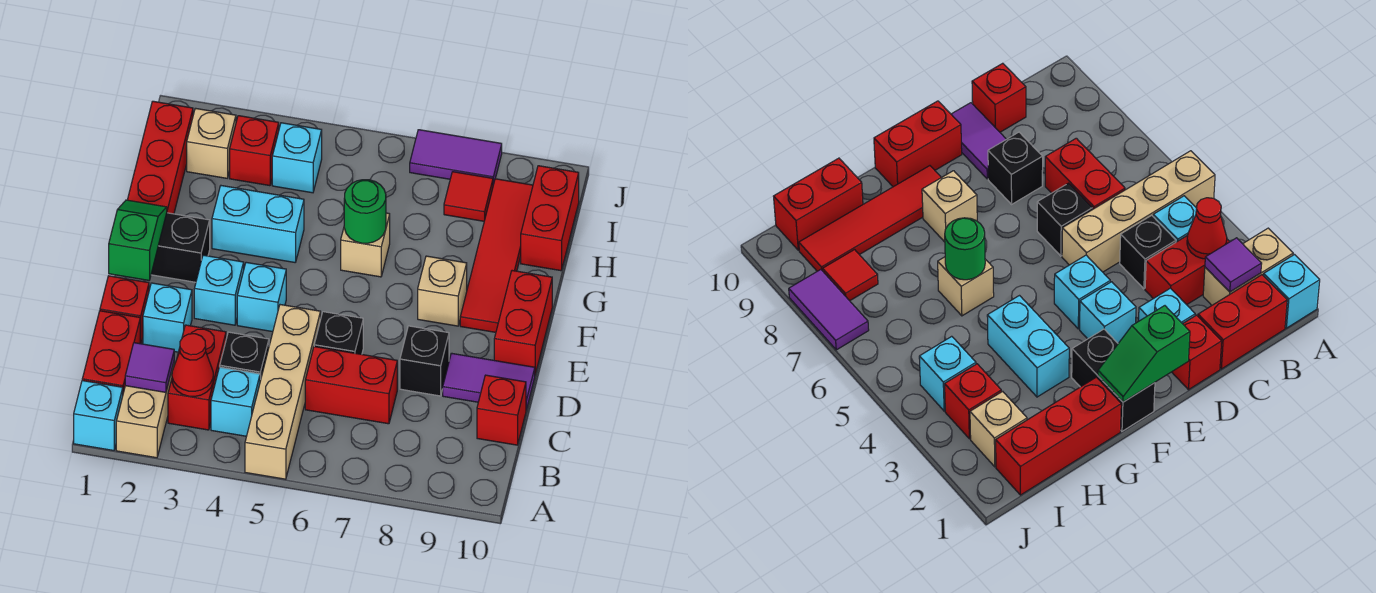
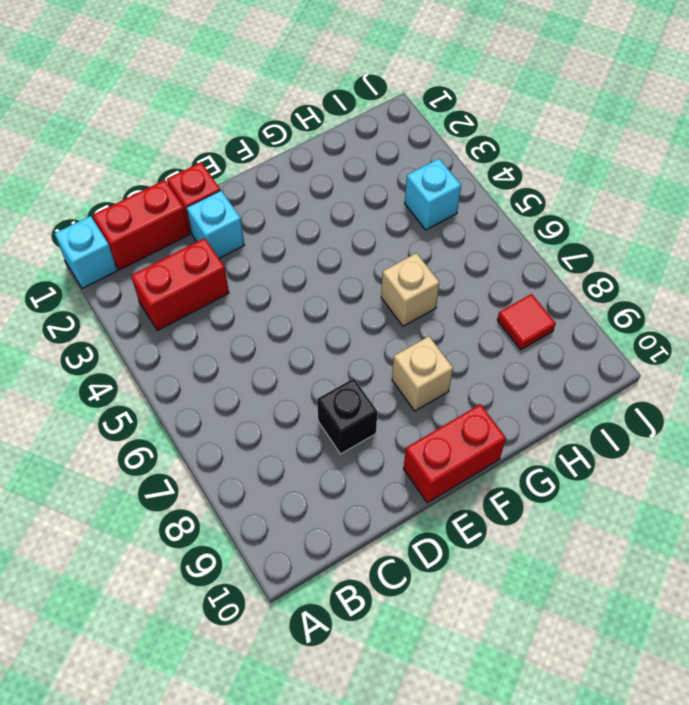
none -> tan 1x2 brick [116,363,174,458]
none -> tan 1x4 brick [245,305,321,479]
none -> cyan 1x1 brick [211,367,260,436]
none -> black 1x1 brick [220,332,269,381]

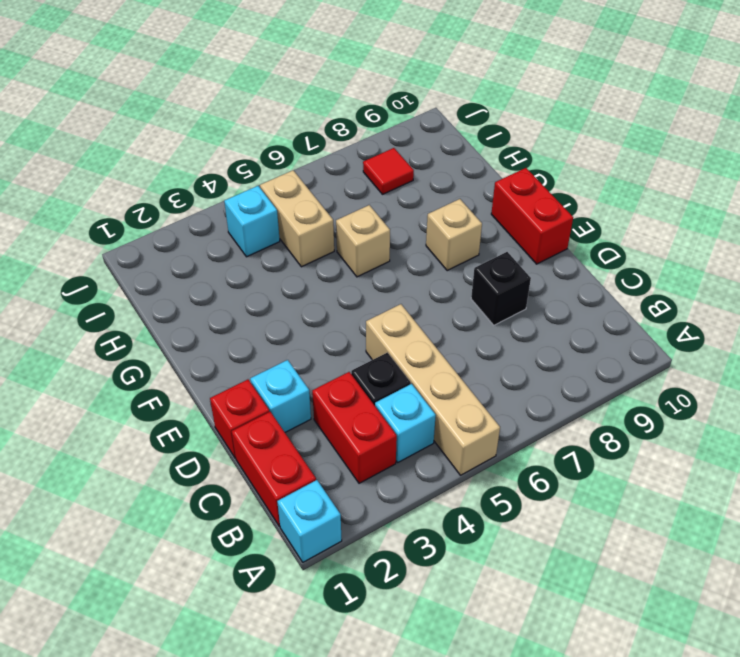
tan 1x2 brick [260,170,334,267] -> tan 1x2 brick moved to [116,363,174,458]
none -> red 1x2 brick [305,347,397,424]
none -> red 1x1 brick [477,375,526,445]
none -> black 1x1 brick [314,312,363,354]
none -> purple 1x2 tile [443,353,535,410]

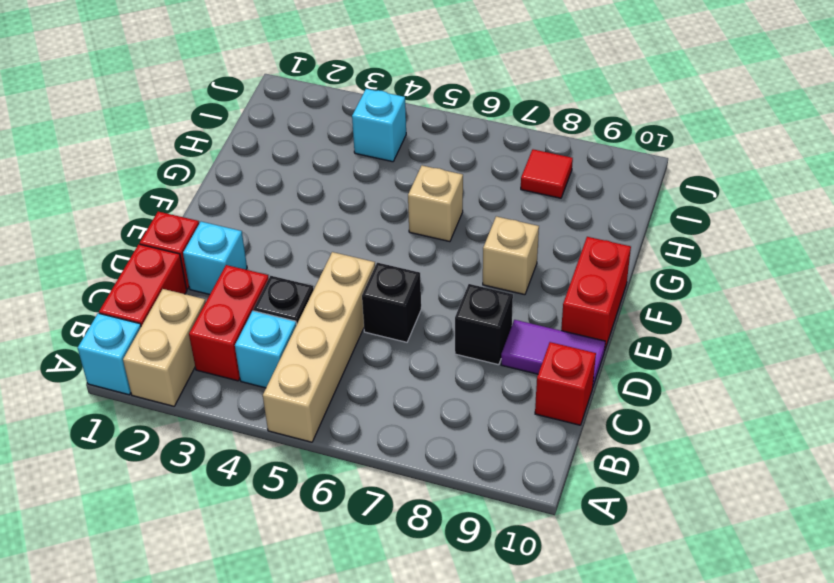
none -> red 1x2 brick [305,347,397,424]
none -> cyan 1x1 brick [194,255,244,325]
none -> cyan 1x1 brick [237,262,286,332]
none -> black 1x2 brick [151,213,210,282]

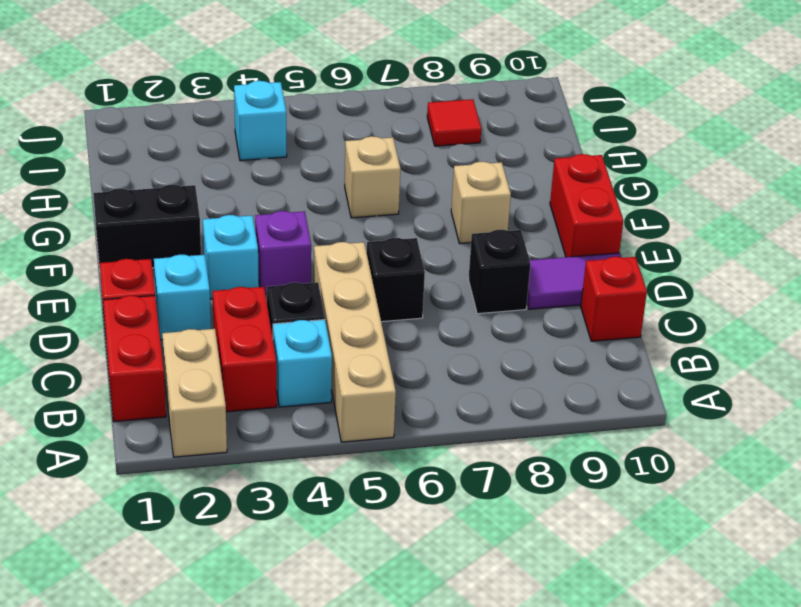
purple 1x1 brick [255,211,311,294] -> cyan 1x1 brick [237,262,286,332]
none -> cyan 1x1 brick [74,381,123,451]
none -> red 1x2 brick [305,347,397,424]
none -> red 1x4 tile [460,179,533,332]
none -> red 1x3 brick [128,101,193,214]

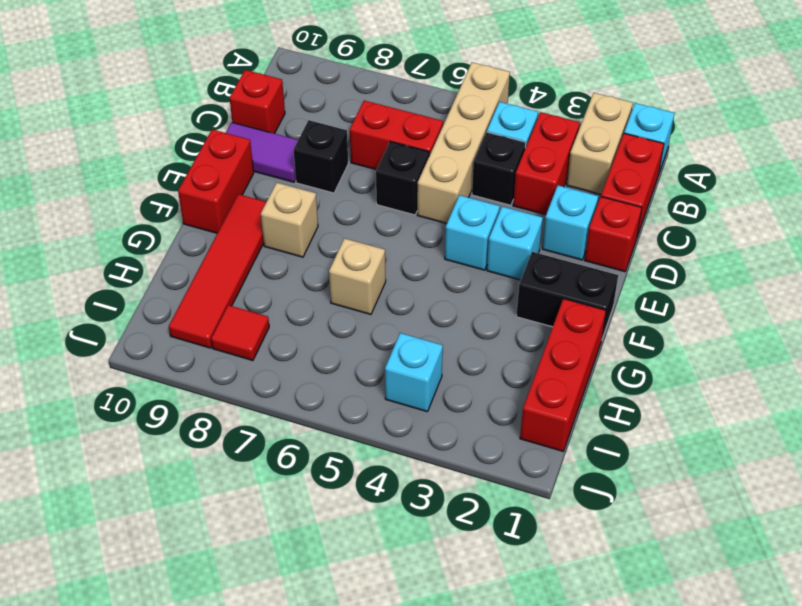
none -> cyan 1x2 brick [212,186,304,262]
none -> red 1x2 brick [521,166,579,271]
none -> tan 1x1 brick [187,108,236,178]
none -> red 1x1 brick [230,116,279,186]

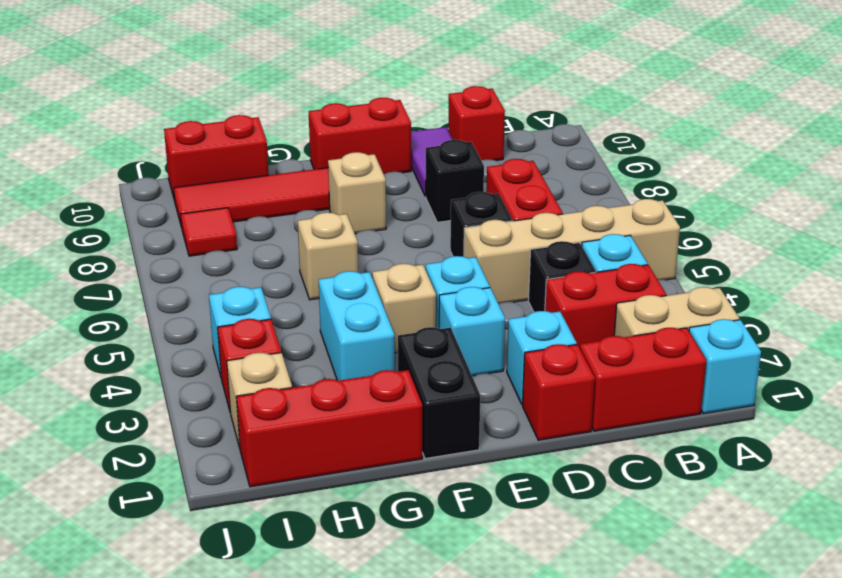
tan 1x1 brick [372,264,436,353] -> none
none -> purple 1x2 tile [410,130,502,185]
none -> purple 1x1 tile [125,343,174,392]
none -> red 1x1 cone [172,334,213,396]
none -> green 1x2 slope [109,200,167,280]

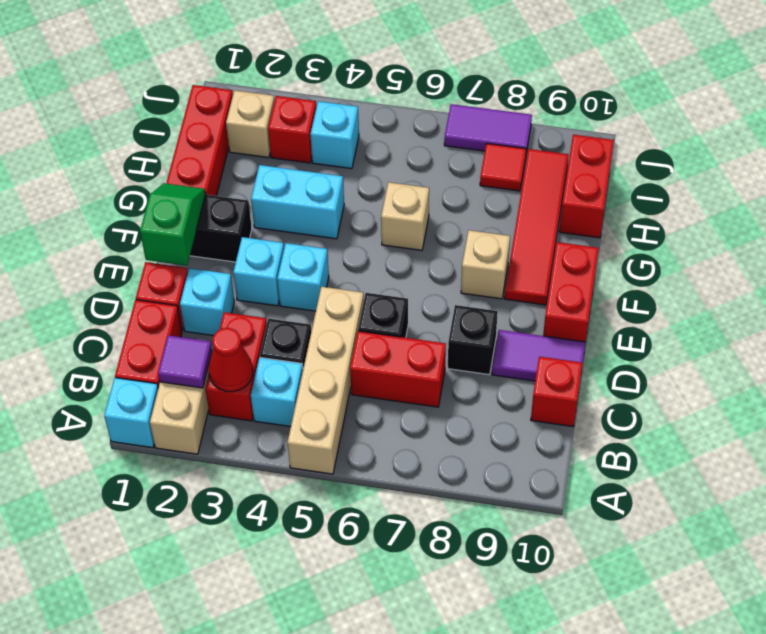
none -> green 1x1 round brick [344,180,386,243]

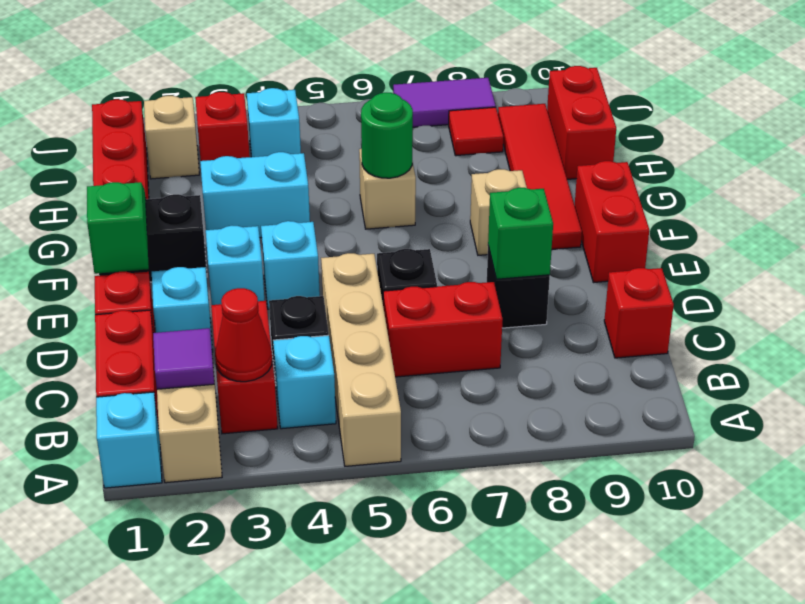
green 1x1 brick [488,188,553,279] -> none
none -> purple 1x2 tile [443,353,535,410]

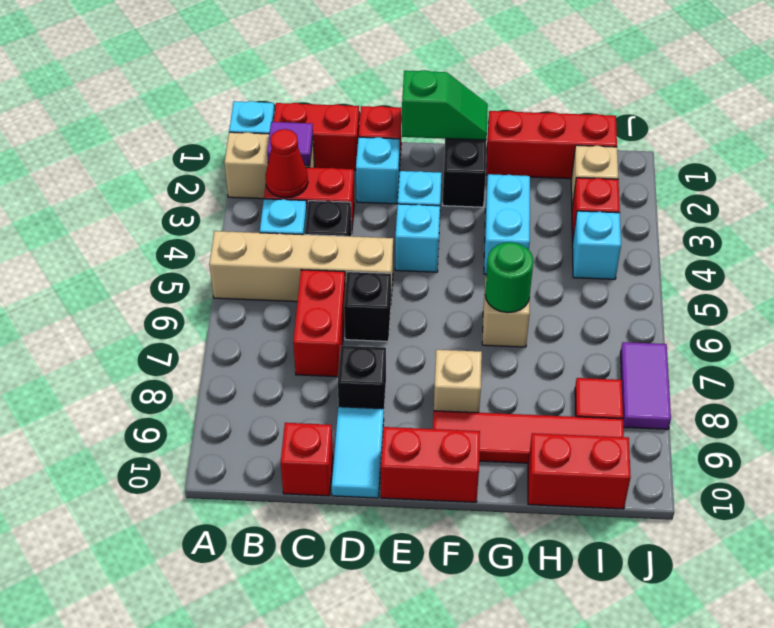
cyan 1x2 tile [332,407,384,498] -> purple 1x2 tile [443,353,535,410]

